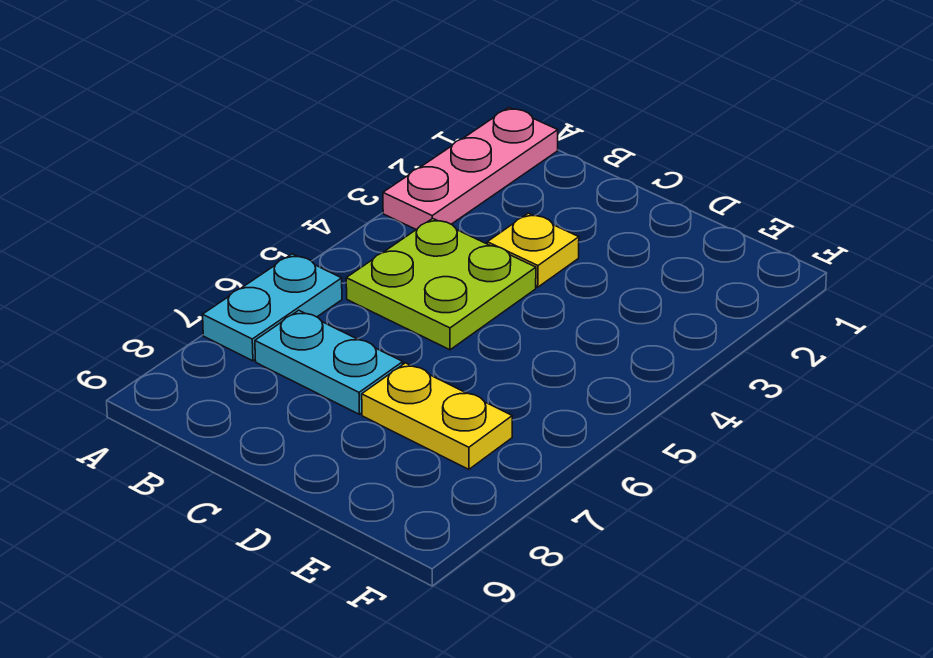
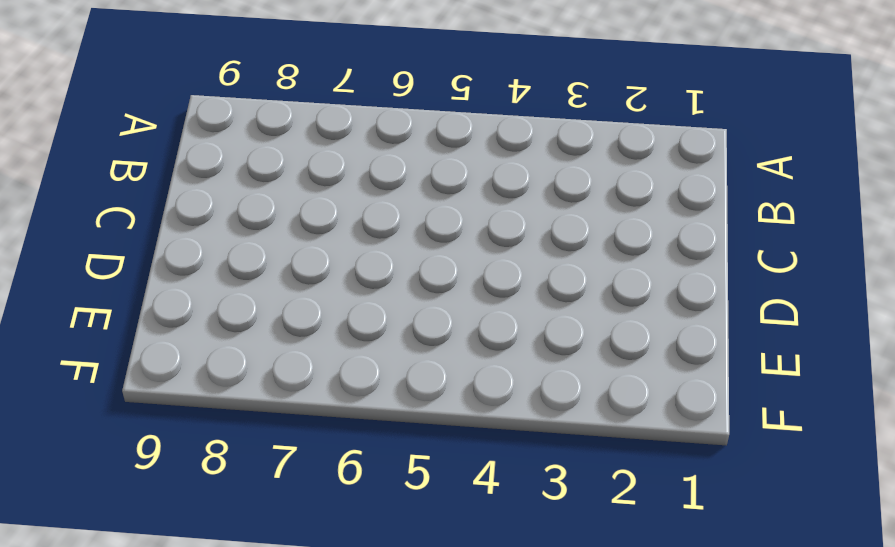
none -> pink 1x3 plate [383,108,558,229]
none -> cyan 1x2 plate [203,254,342,361]

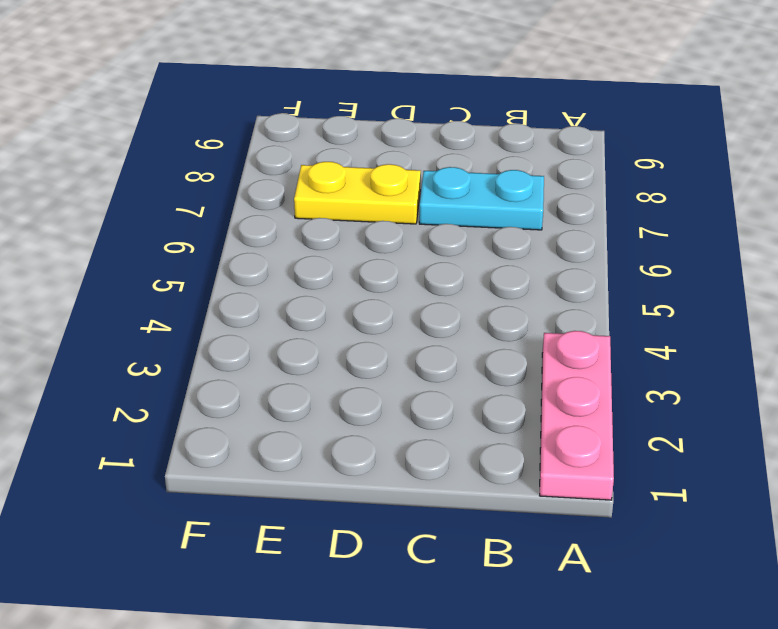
none -> cyan 1x2 plate [203,254,342,361]
none -> lime 2x2 plate [346,218,536,350]

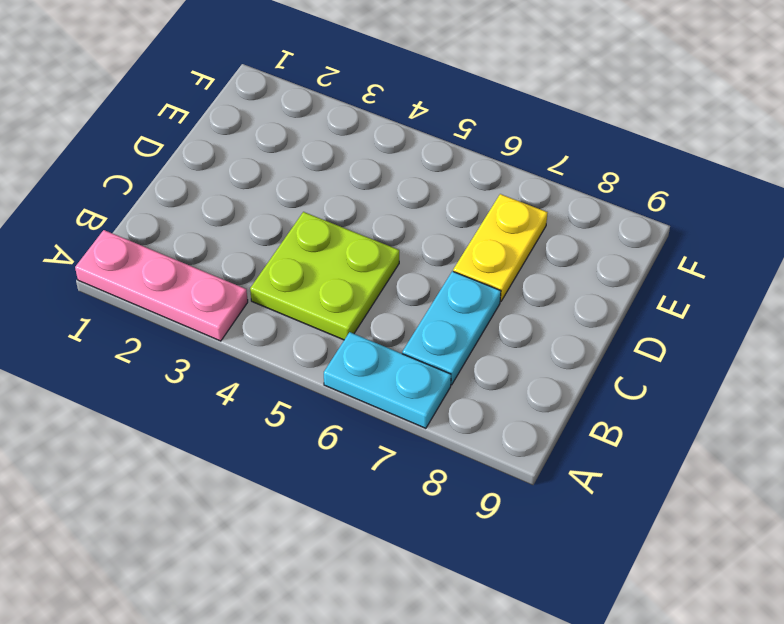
none -> yellow 1x1 plate [487,213,579,287]

